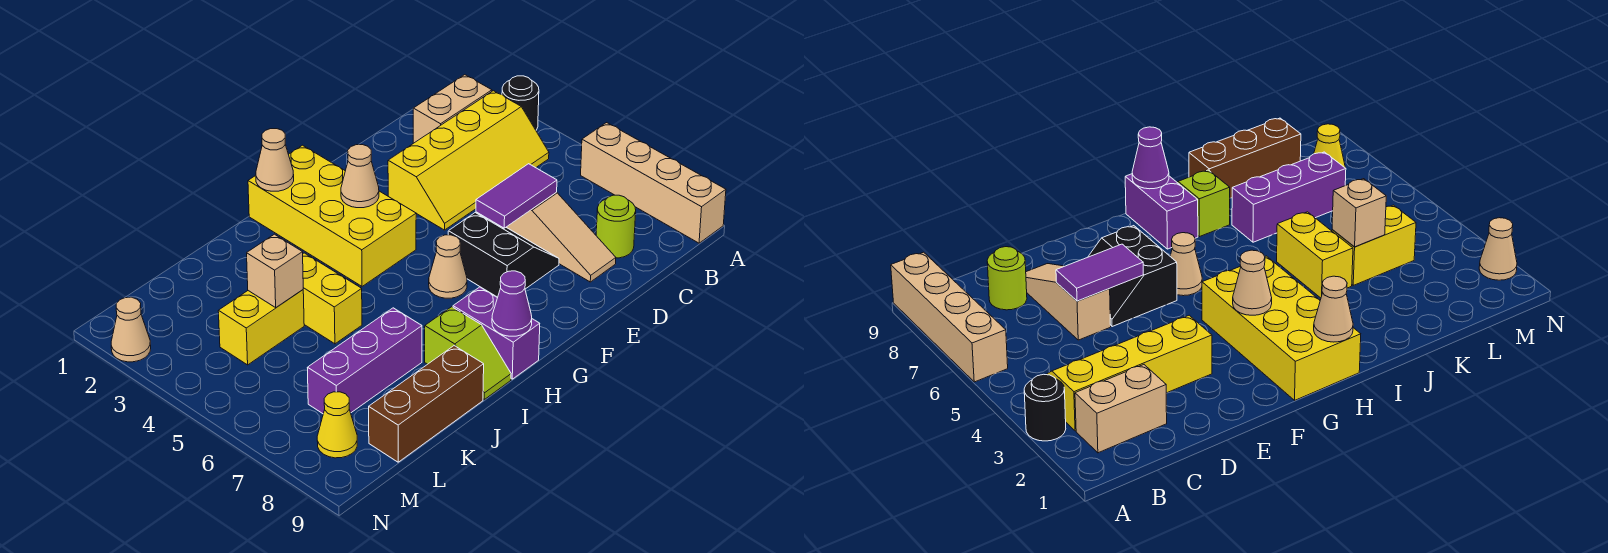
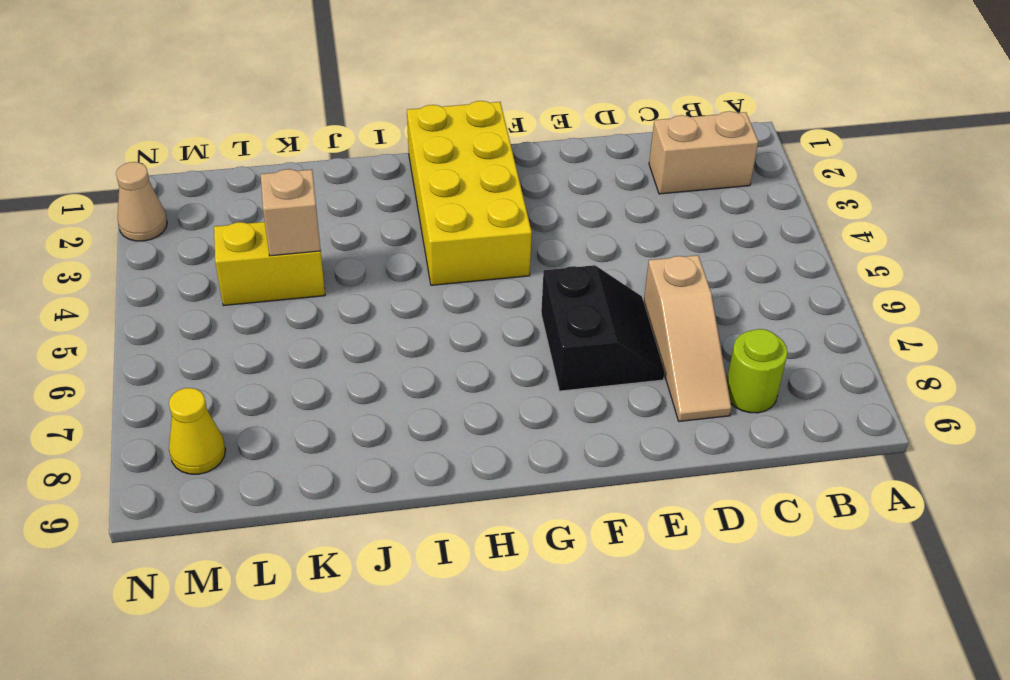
none -> black 1x1 round brick [502,76,539,130]
none -> tan 1x4 brick [581,123,726,243]
none -> yellow 2x4 slope [388,91,549,230]

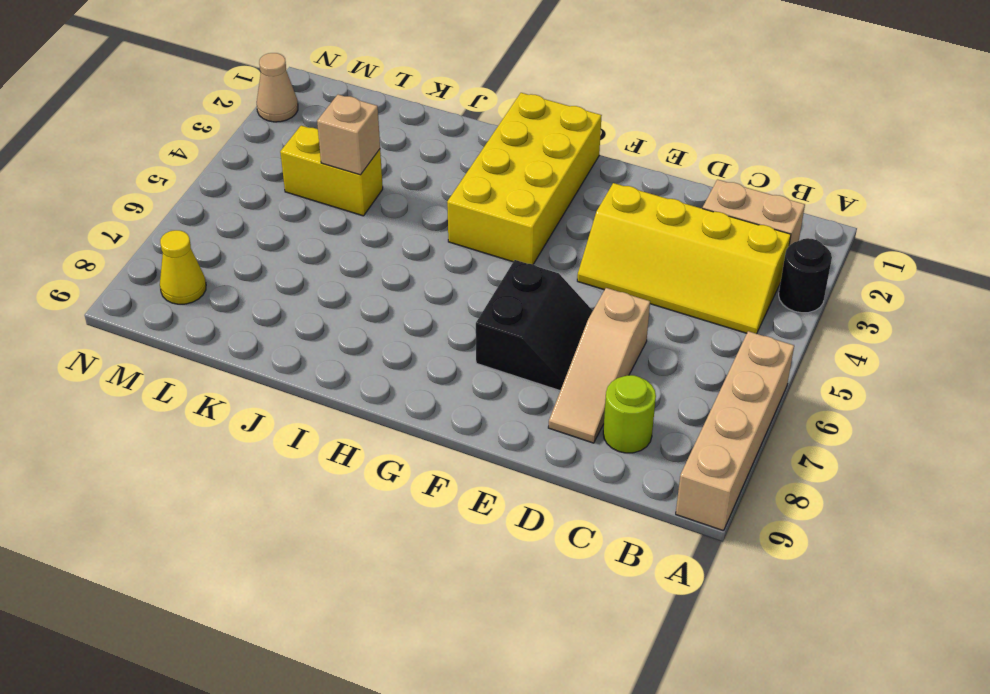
none -> tan 1x1 cone [429,235,467,298]
none -> purple 1x2 brick [453,287,540,379]
none -> lime 1x2 slope [425,307,511,399]

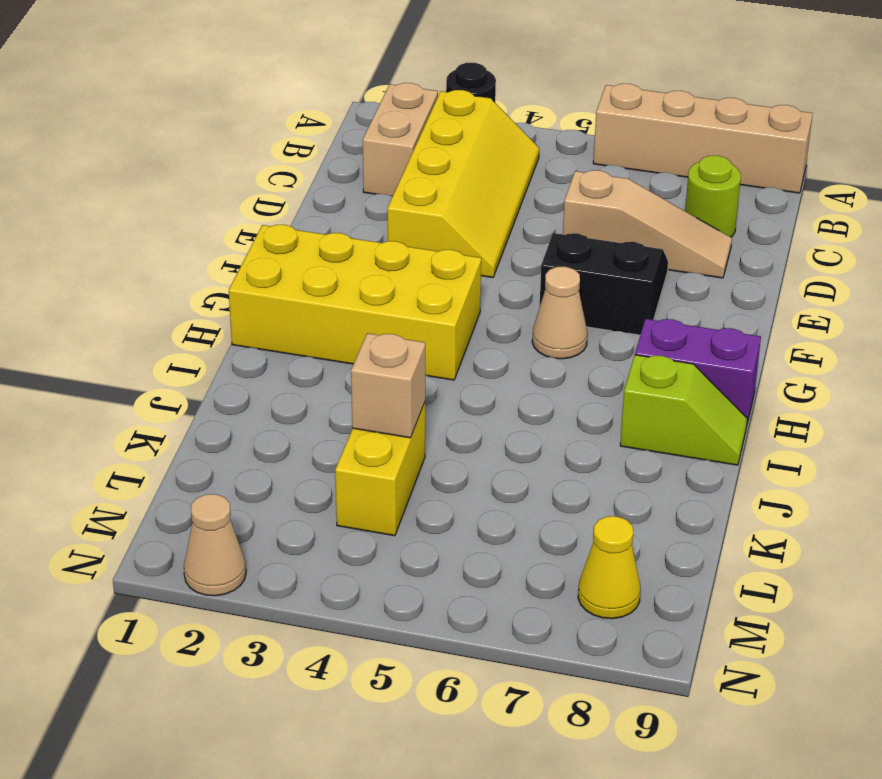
none -> yellow 1x2 brick [303,253,362,344]
none -> purple 1x3 brick [307,308,422,414]
none -> brown 1x3 brick [369,346,484,462]

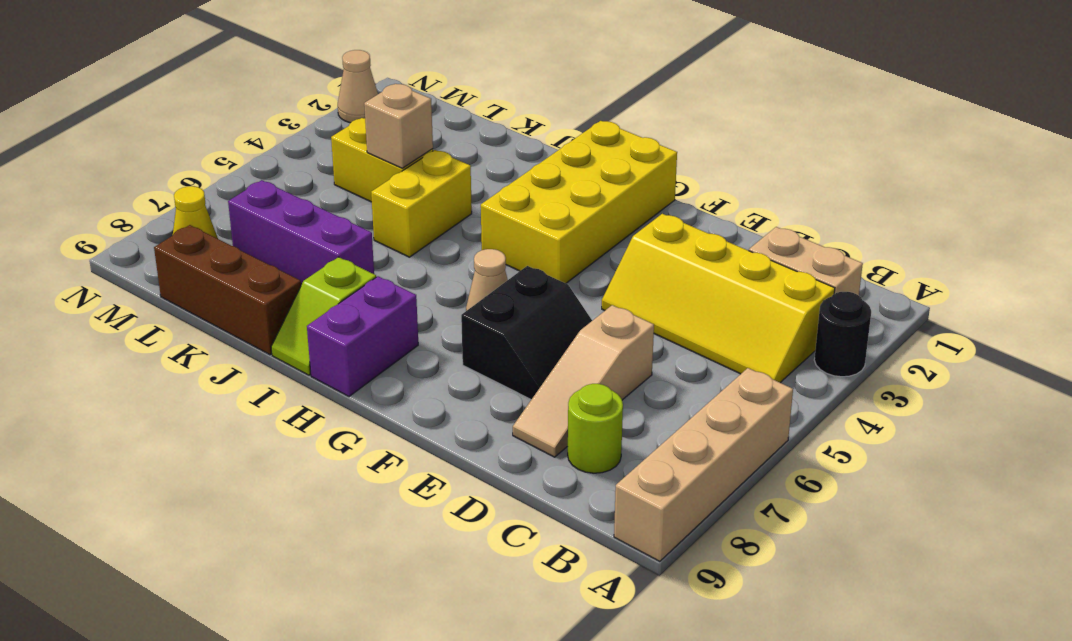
none -> purple 1x2 tile [476,164,557,228]
none -> tan 1x1 cone [341,145,379,208]
none -> tan 1x1 cone [256,129,294,191]

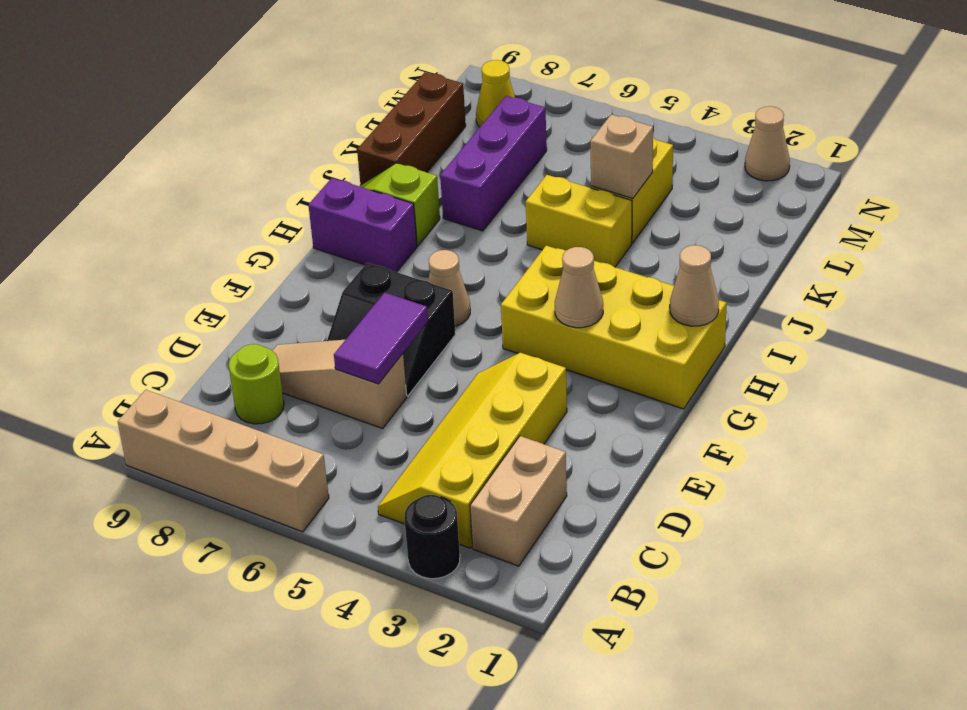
none -> purple 1x1 cone [492,271,532,336]

